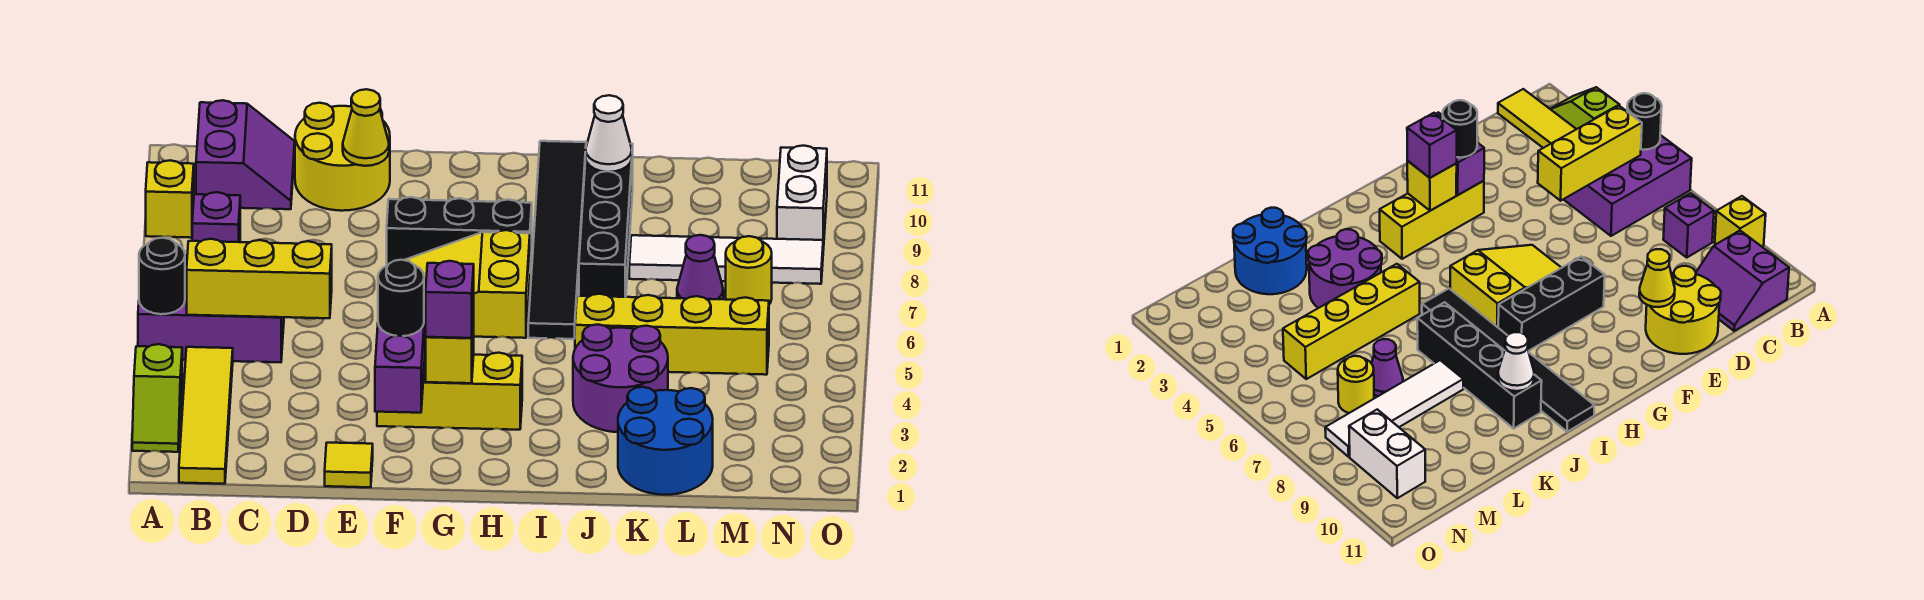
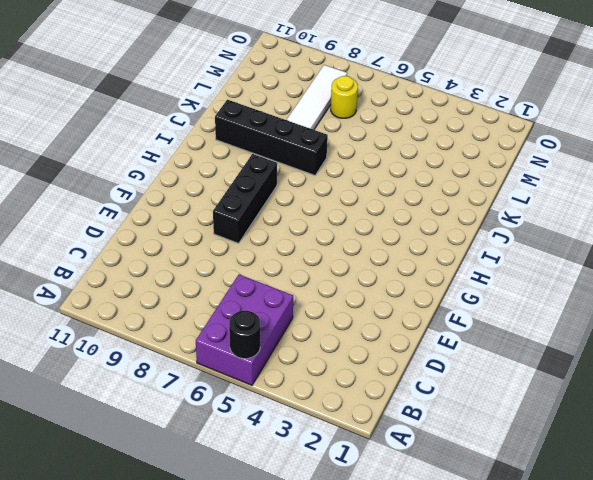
none -> lime 1x2 slope [132,344,182,452]
none -> yellow 1x1 brick [146,160,194,238]
none -> yellow 1x4 tile [179,347,233,484]

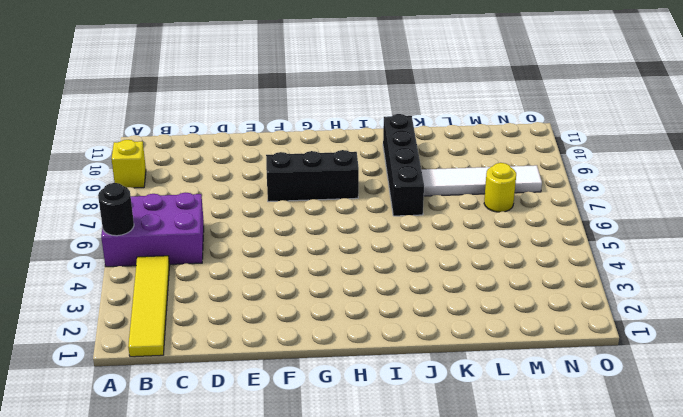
none -> lime 1x2 slope [132,344,182,452]
none -> purple 1x1 brick [192,192,240,242]
none -> purple 2x2 slope [196,100,295,209]

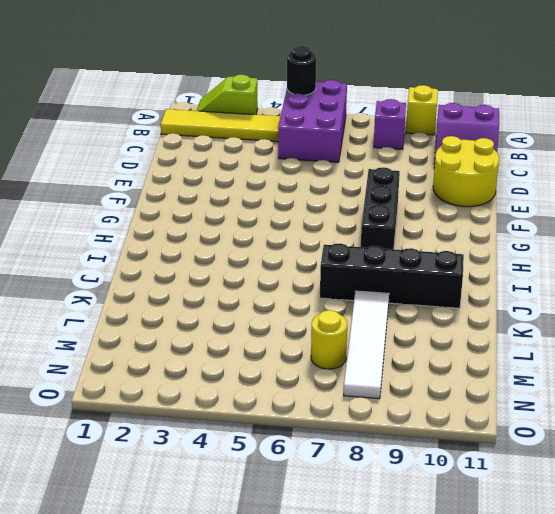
none -> yellow 1x1 tile [325,443,373,487]
none -> yellow 1x3 brick [377,353,522,430]
none -> yellow 2x3 slope [405,230,530,338]

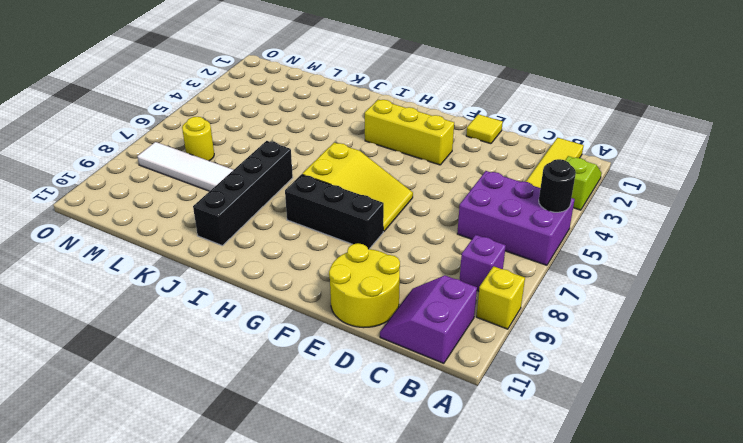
none -> black 1x6 tile [528,141,586,339]
none -> purple 2x2 round brick [573,324,668,432]
none -> yellow 1x4 brick [575,294,769,375]

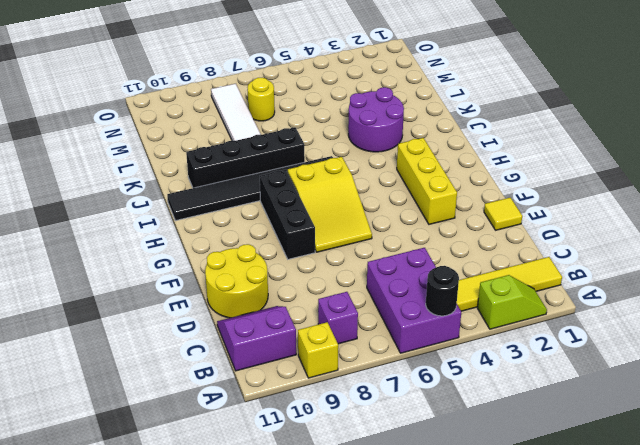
none -> yellow 1x4 brick [575,294,769,375]
none -> blue 2x2 round brick [618,387,713,495]
none -> purple 1x1 cone [677,235,723,299]

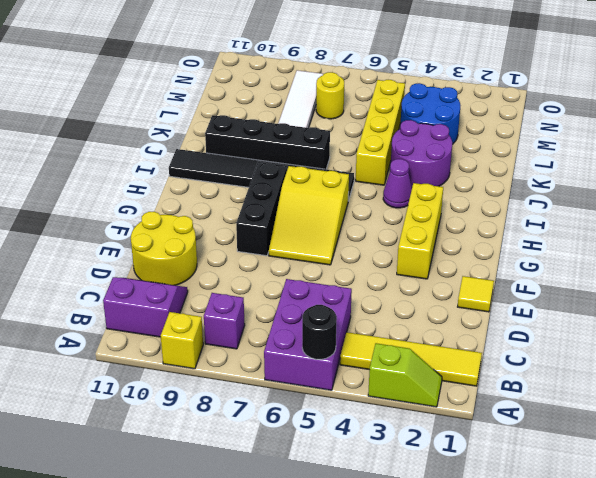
purple 1x1 cone [383,159,412,208] -> purple 1x1 cone moved to [677,235,723,299]
blue 2x2 round brick [400,83,460,144] -> blue 2x2 round brick moved to [618,387,713,495]
none -> white 1x2 brick [777,146,827,250]
none -> yellow 1x3 brick [187,239,332,318]
none -> yellow 1x1 cone [343,89,389,166]

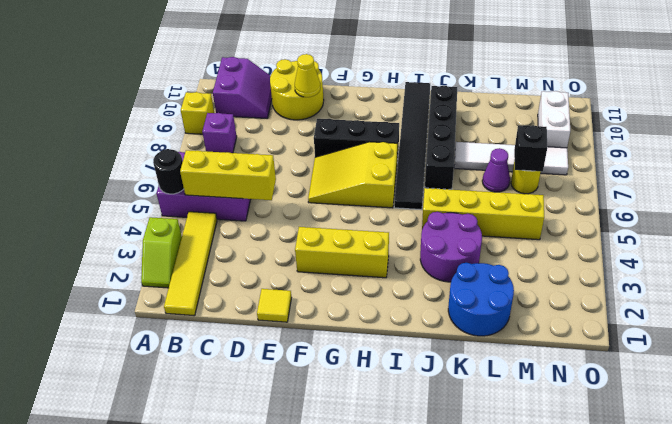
black 1x1 brick [514,125,547,171] -> none
none -> purple 1x2 brick [375,308,425,413]
none -> yellow 1x1 brick [426,312,474,383]
none -> white 1x1 cone [586,95,632,172]

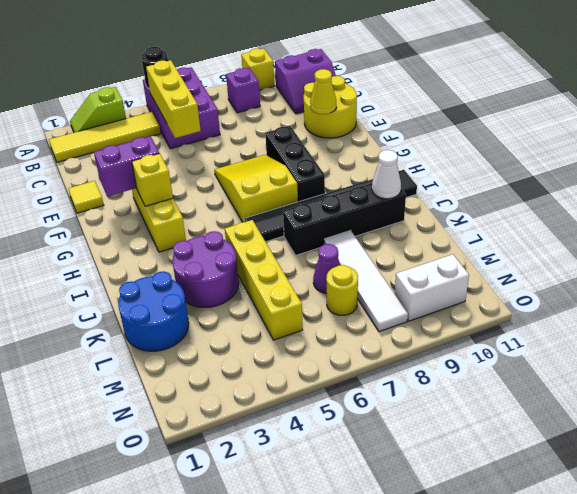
none -> black 1x1 round brick [378,260,424,336]
none -> purple 1x1 brick [426,261,474,338]

